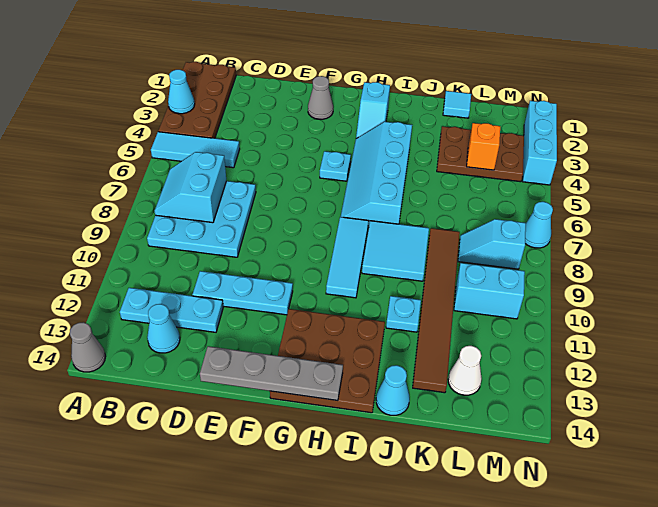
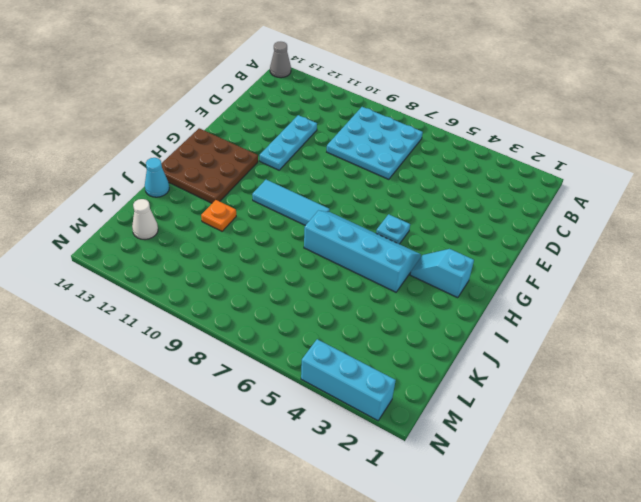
orange 1x1 plate [201,200,236,231] -> cyan 1x1 plate [386,296,421,332]
none -> brown 2x4 plate [158,62,236,138]
none -> cyan 1x3 tile [151,132,240,168]
none -> cyan 1x3 plate [120,288,223,332]

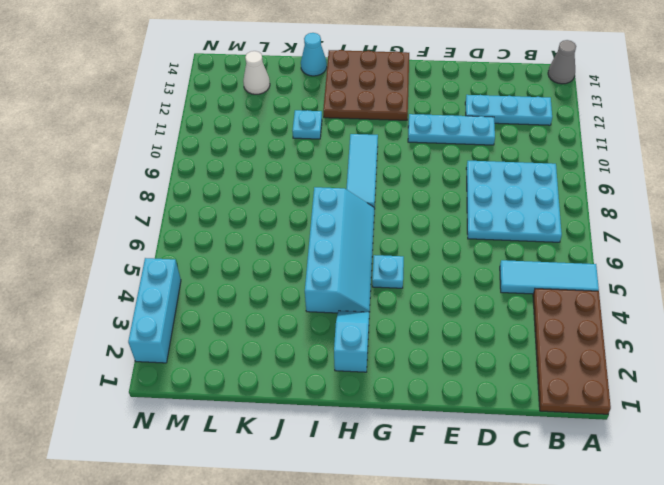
none -> cyan 1x1 cone [147,304,180,353]
none -> grey 1x1 cone [308,76,333,119]
none -> cyan 2x2 tile [362,221,429,281]

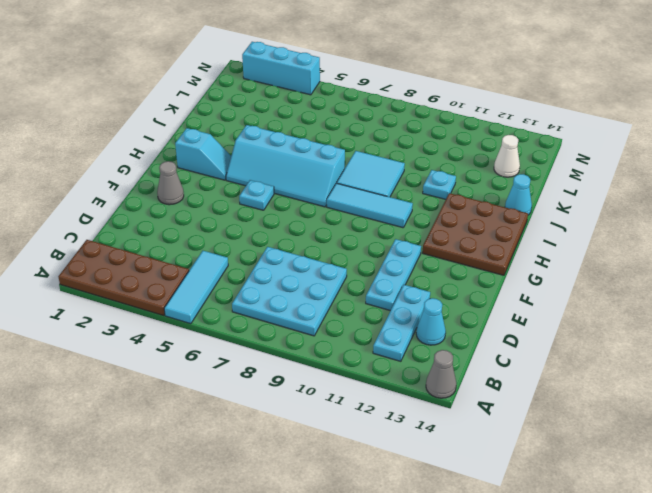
none -> cyan 1x1 tile [443,91,471,118]
none -> brown 2x3 plate [437,126,524,182]
none -> brown 1x6 tile [413,228,460,393]

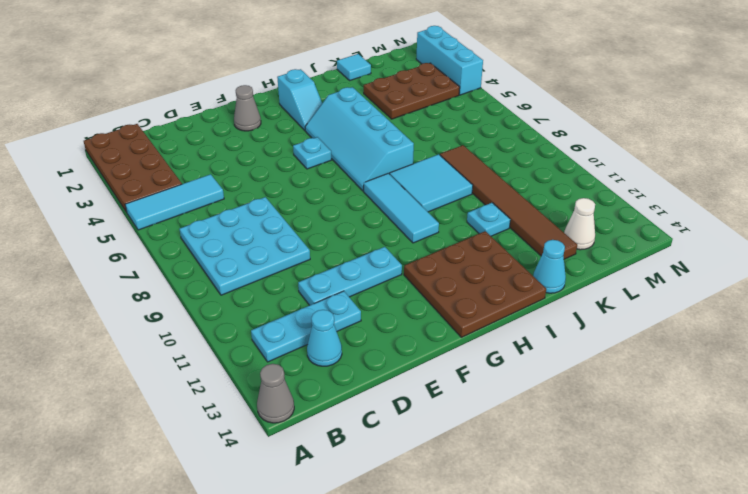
none -> cyan 1x2 slope [458,219,526,269]
none -> cyan 1x2 brick [454,263,525,319]
none -> cyan 1x1 cone [525,202,553,248]

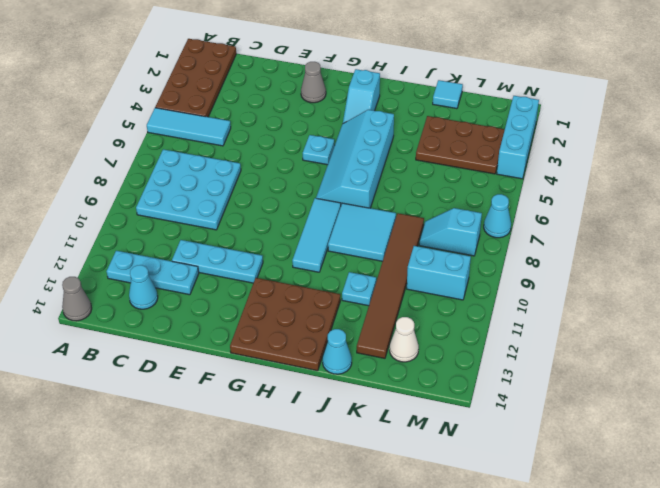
none -> cyan 1x1 cone [168,70,195,114]
none -> cyan 2x2 slope [155,152,226,223]
none -> grey 1x4 plate [200,346,343,401]

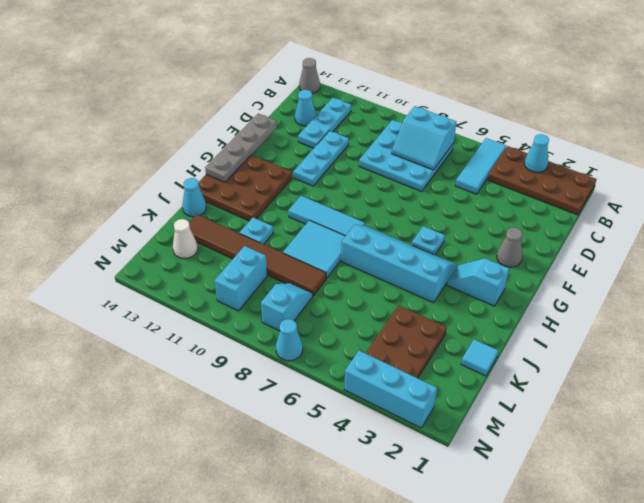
cyan 2x2 slope [392,106,456,170] -> cyan 2x2 slope turned to [155,152,226,223]
none -> orange 1x1 brick [467,123,500,170]

